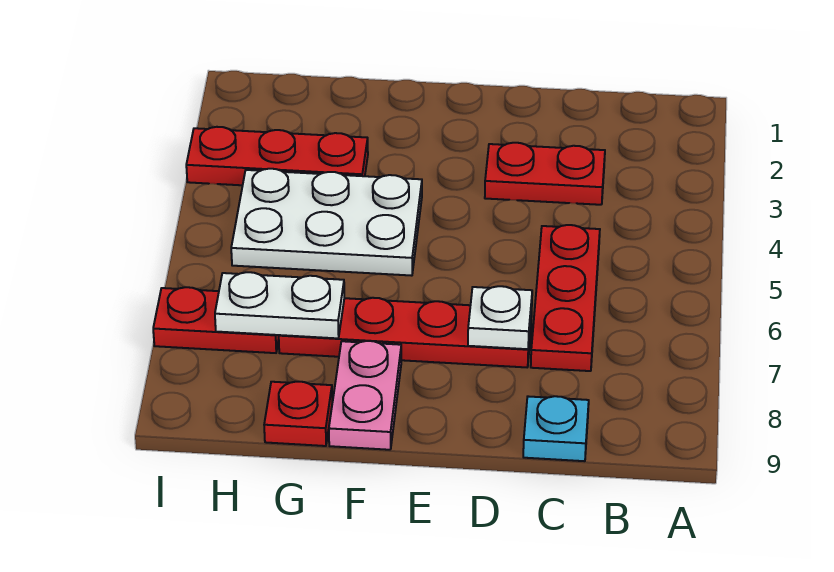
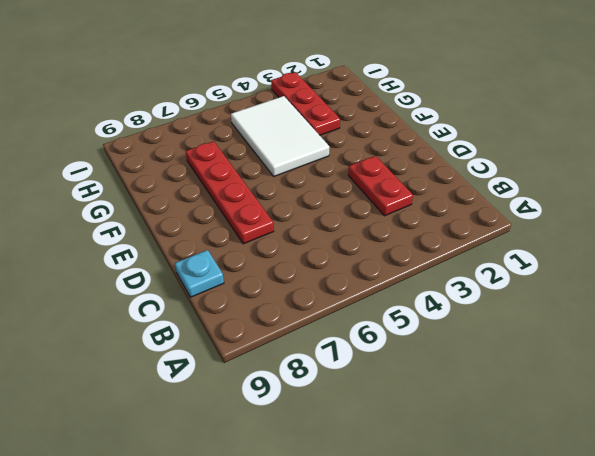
white 2x3 tile [231,96,330,176] -> white 2x3 plate [231,169,422,276]
none -> red 1x3 plate [531,225,600,371]
none -> pink 1x2 plate [329,341,401,450]

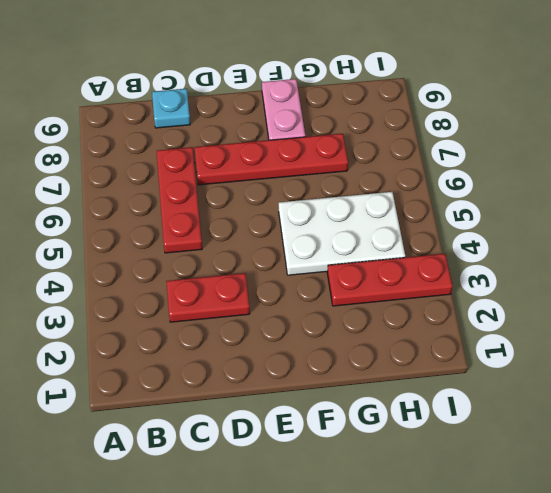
none -> red 1x1 plate [264,382,332,446]
none -> red 1x2 plate [153,287,279,353]

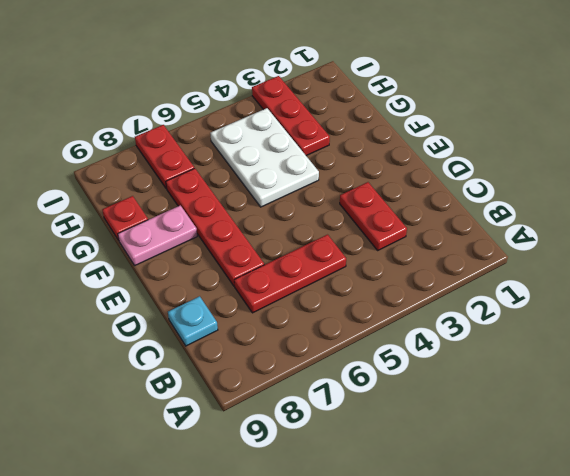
none -> white 1x1 plate [468,286,532,349]
none -> white 1x2 plate [215,272,344,338]

